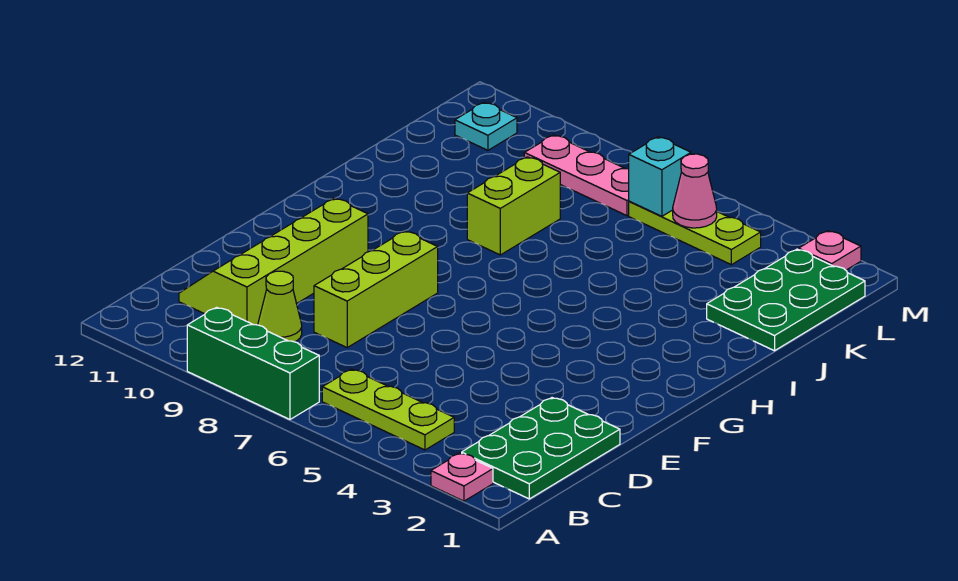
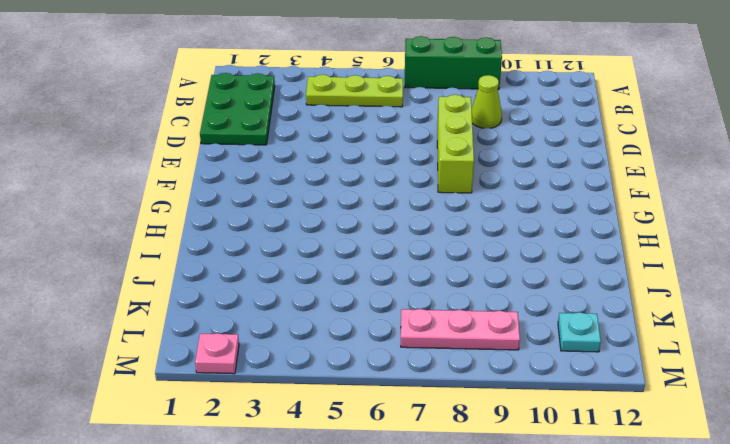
none -> pink 1x1 plate [431,453,493,501]
none -> lime 2x4 slope [179,198,368,325]
none -> lime 1x2 brick [467,157,560,255]

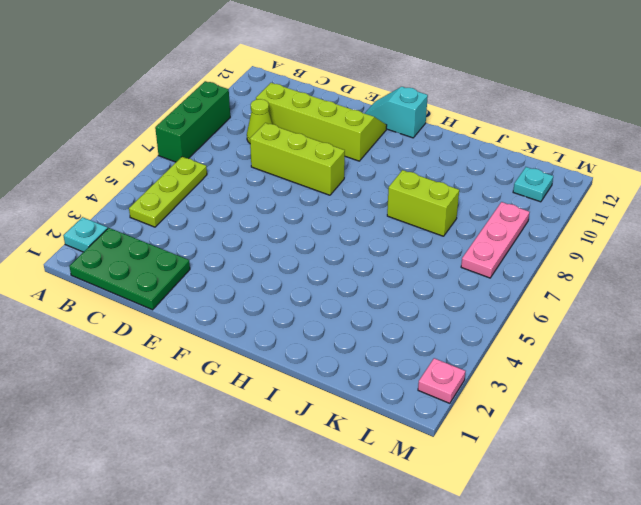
cyan 1x1 plate [63,217,108,252] -> pink 1x1 plate [431,453,493,501]
cyan 1x2 slope [364,87,428,138] -> none
none -> green 2x3 plate [707,249,865,351]
none -> lime 1x3 plate [629,201,761,265]
none -> pink 1x1 cone [673,154,717,228]

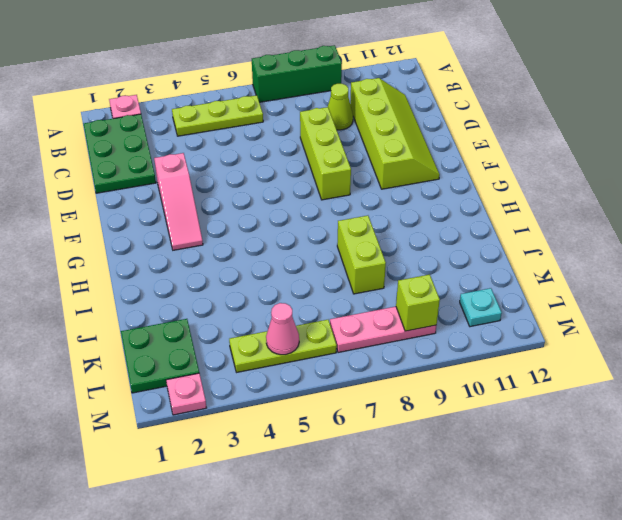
pink 1x3 slope [154,153,203,250] -> none
green 2x2 plate [121,319,199,393] -> green 2x3 plate [707,249,865,351]
lime 1x1 brick [396,274,440,331] -> none
none -> cyan 1x1 brick [629,137,691,216]

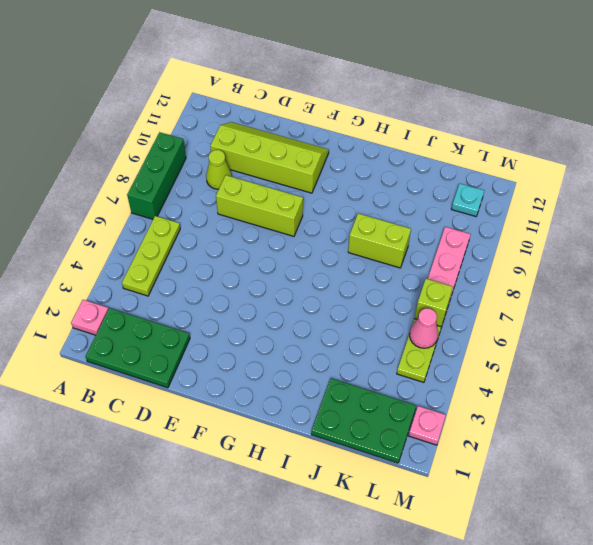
lime 1x1 brick [414,279,453,327] -> cyan 1x1 brick [629,137,691,216]

